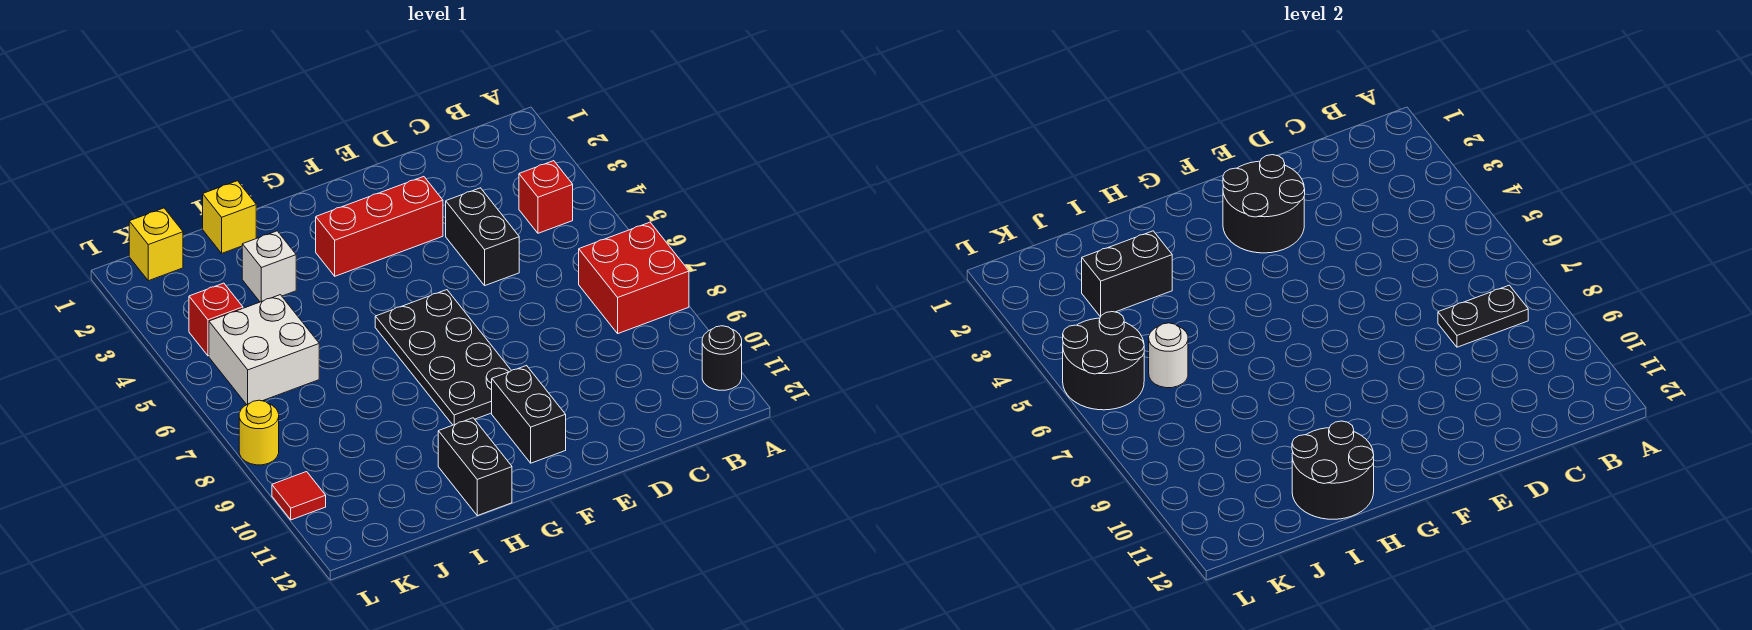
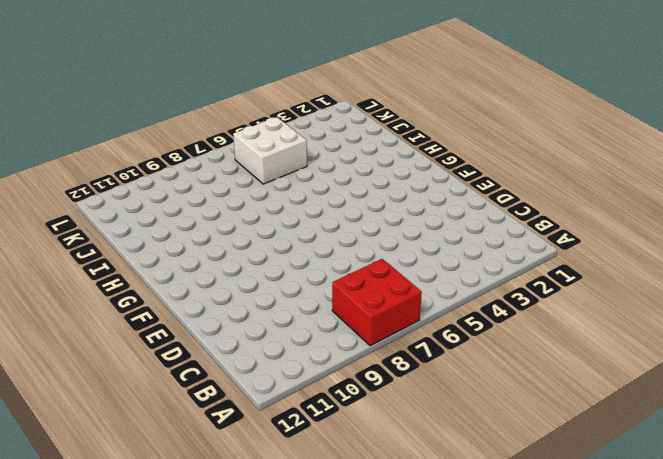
none -> black 1x1 round brick [702,326,742,390]
none -> red 1x1 brick [519,161,573,233]
none -> black 1x2 brick [446,188,519,285]

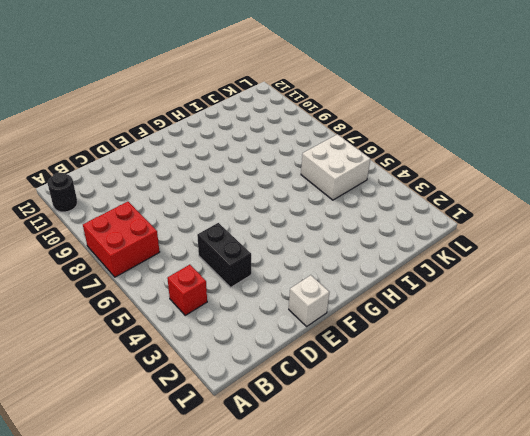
white 1x1 brick [289,275,329,326] -> white 1x1 brick moved to [242,231,296,302]
none -> red 1x3 brick [316,177,443,276]
none -> black 2x4 plate [375,290,511,425]
none -> black 1x2 brick [492,366,566,463]

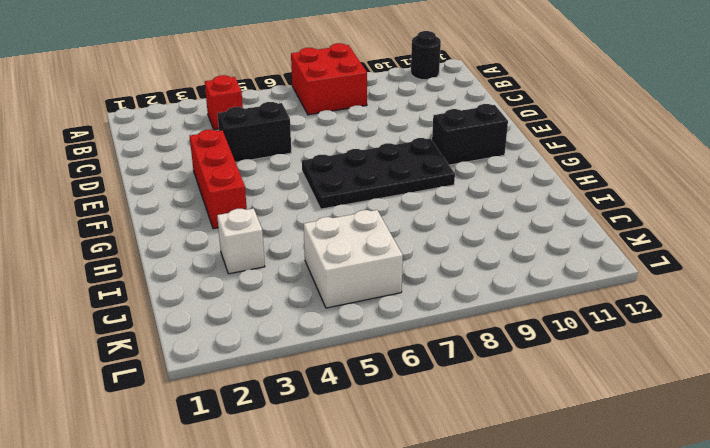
none -> black 1x2 brick [438,418,512,516]
none -> yellow 1x1 brick [203,181,256,253]
none -> yellow 1x1 brick [129,208,183,281]

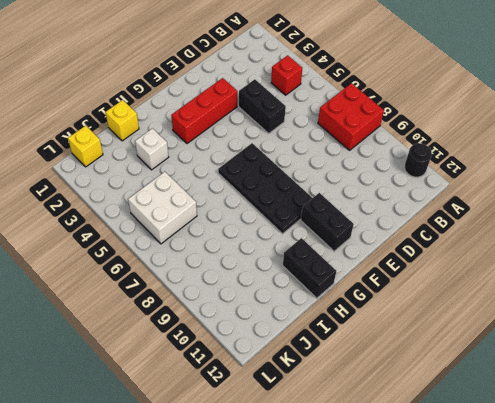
none -> red 1x1 brick [189,283,243,356]
none -> yellow 1x1 round brick [239,400,279,465]
none -> red 1x1 tile [272,472,326,520]

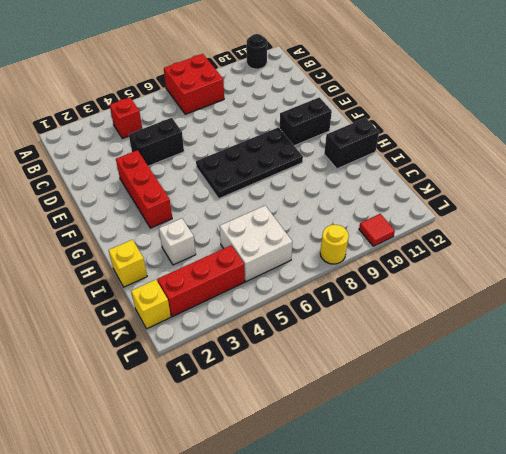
red 1x3 brick [158,245,245,317] -> red 1x1 brick [189,283,243,356]
none -> black 1x2 plate [1438,285,1528,347]
none -> black 2x2 round brick [1223,155,1305,253]
none -> black 2x2 round brick [1292,421,1374,519]

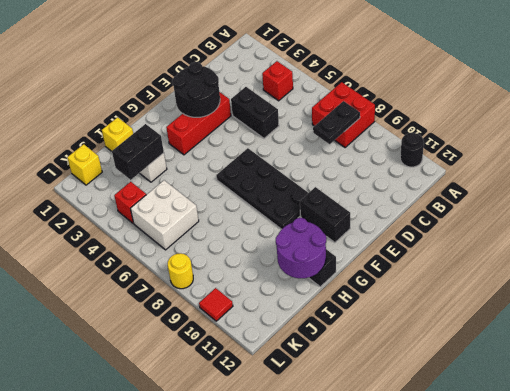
purple 2x2 round brick [276,218,326,278] -> black 2x2 round brick [1292,421,1374,519]
none -> white 1x1 round brick [1149,323,1188,388]
none -> black 2x2 round brick [1063,312,1144,410]

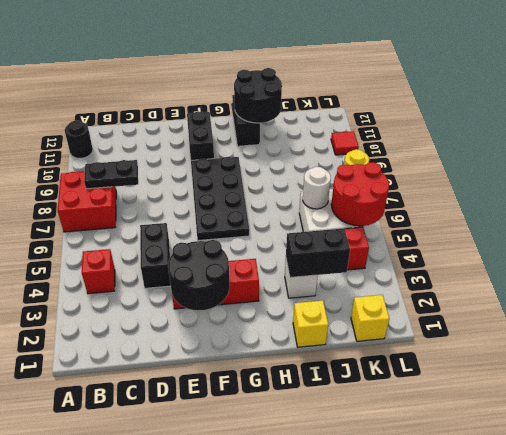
red 2x2 round brick [331,162,389,226] -> black 2x2 round brick [1063,312,1144,410]

